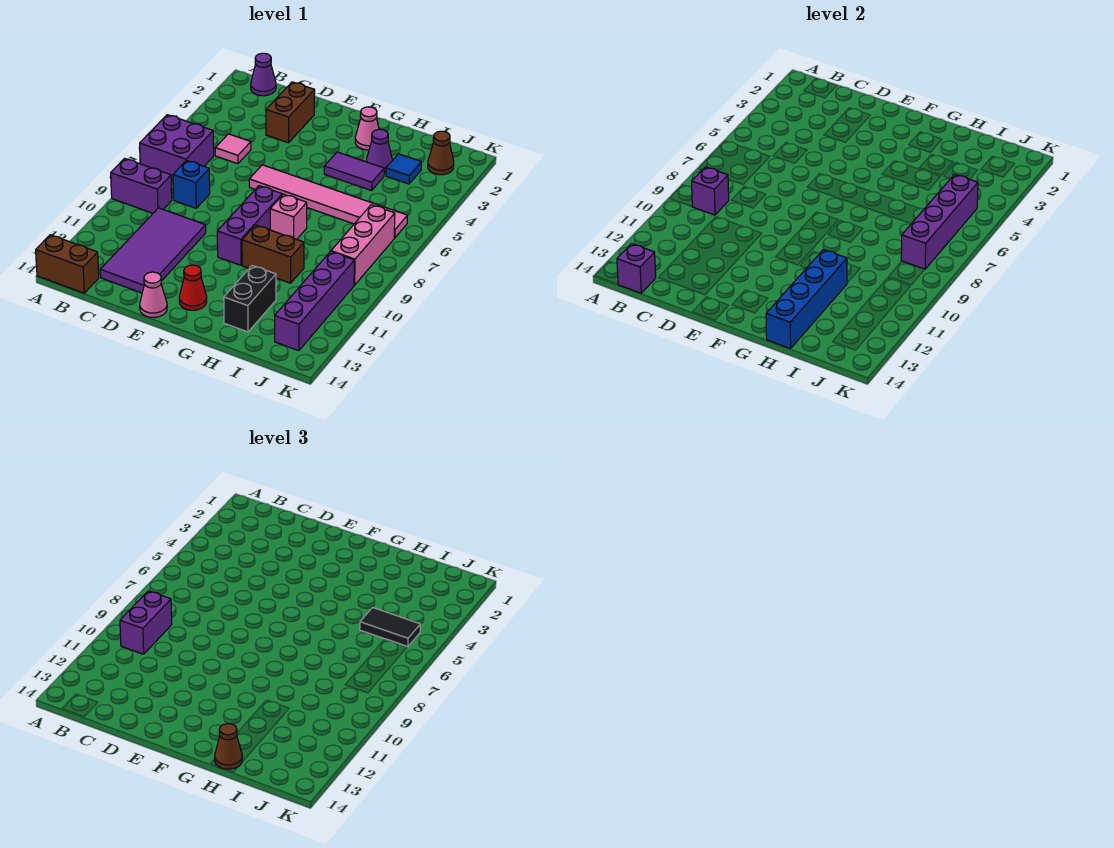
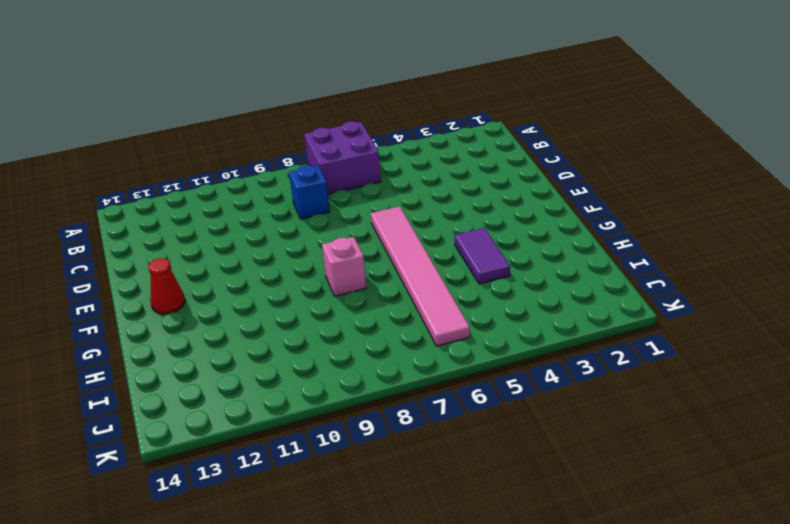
none -> purple 1x2 brick [111,159,172,213]
none -> brown 1x2 brick [36,235,99,293]
none -> purple 1x1 cone [251,53,276,96]

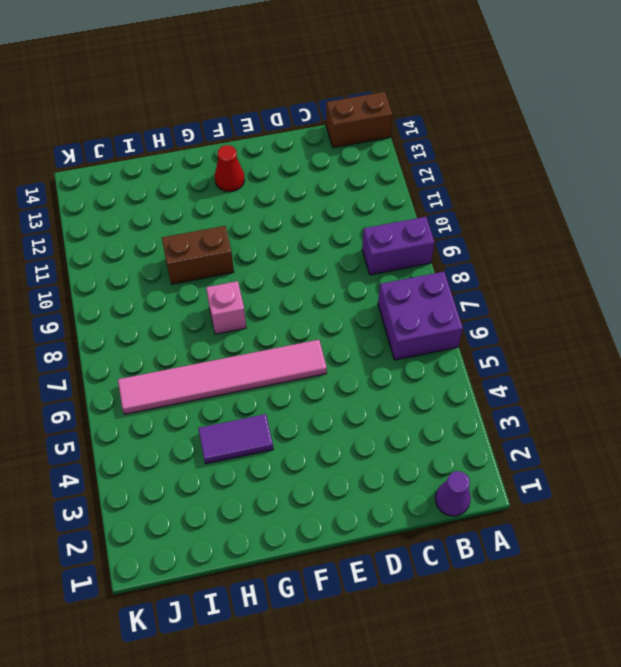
none -> pink 1x1 tile [215,134,251,164]
none -> blue 1x1 brick [173,160,210,208]
none -> purple 2x4 tile [100,208,206,293]

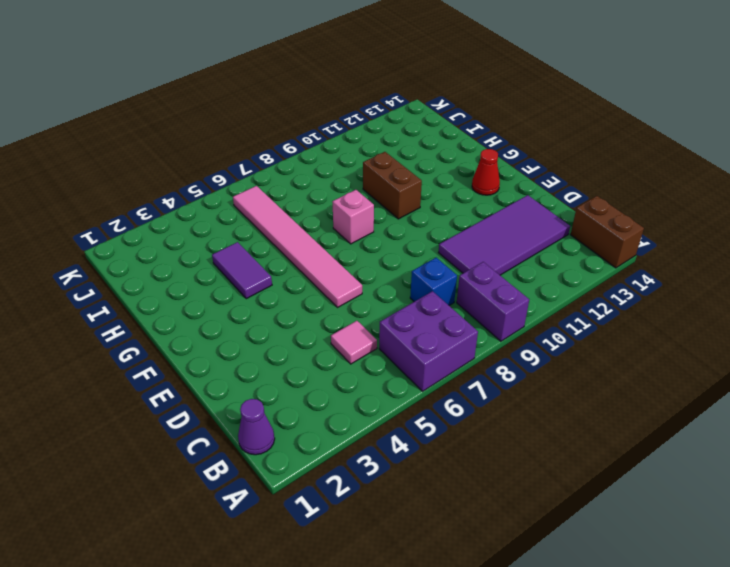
none -> brown 1x2 brick [266,82,315,143]
none -> pink 1x1 cone [140,272,167,318]
none -> purple 1x3 brick [217,186,282,265]

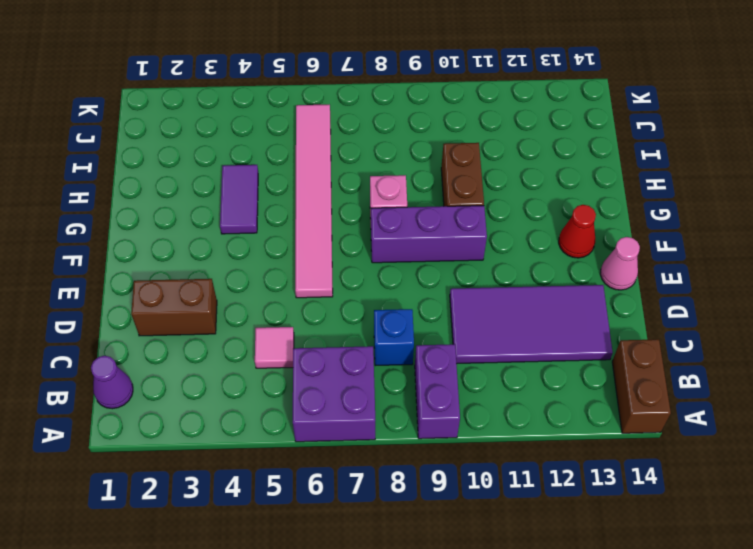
none -> pink 1x1 cone [355,107,379,150]
none -> purple 1x1 cone [367,129,392,172]
none -> black 1x2 brick [224,266,276,332]

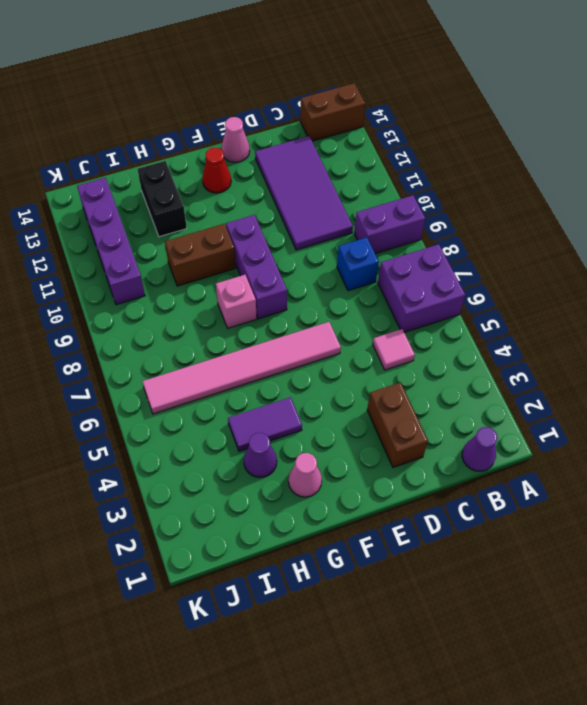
none -> blue 1x1 tile [386,154,422,184]
none -> brown 1x1 cone [428,131,454,175]
none -> pink 1x3 brick [331,205,395,285]

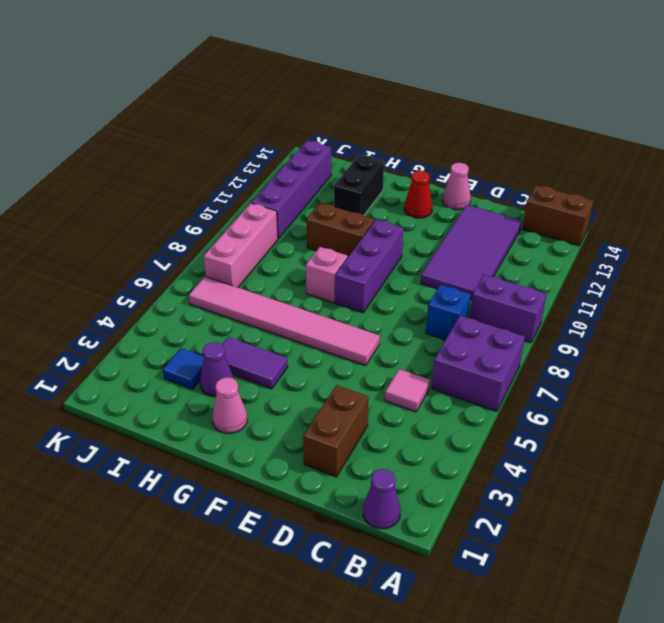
none -> brown 1x1 cone [428,131,454,175]
none -> purple 1x1 brick [692,167,729,215]
none -> purple 1x1 brick [617,244,656,293]

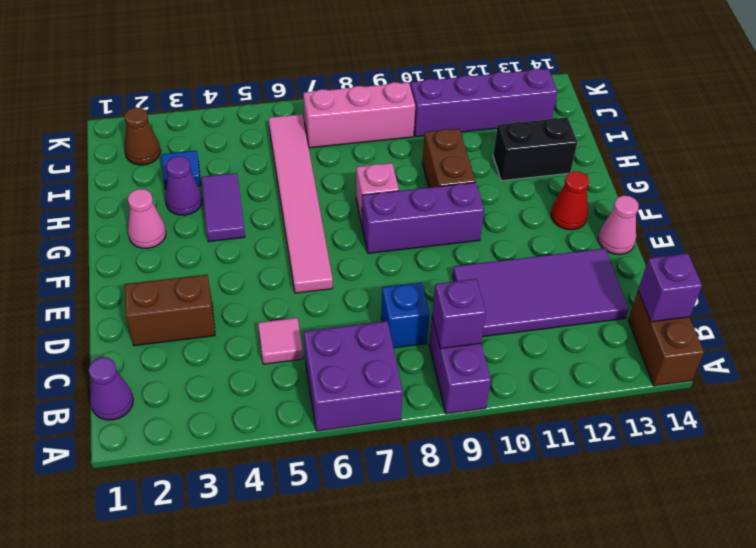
none -> blue 1x4 brick [766,250,847,349]
none -> purple 1x4 brick [901,174,978,269]
none -> purple 1x2 brick [120,591,172,654]

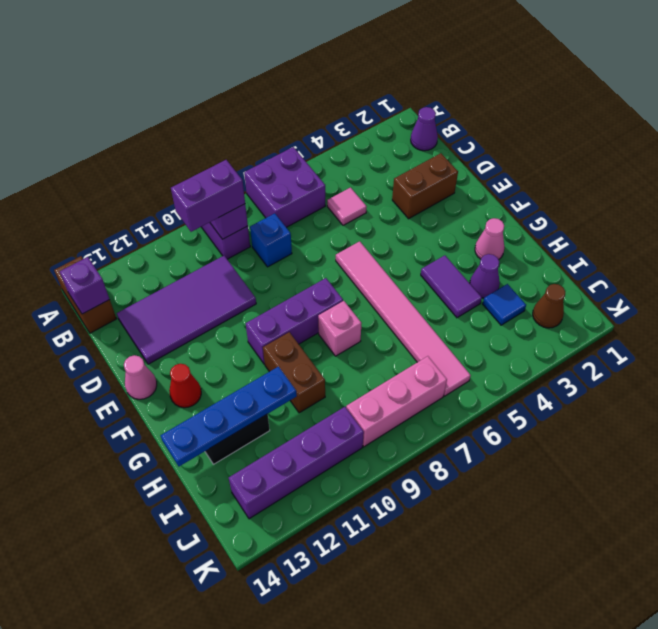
blue 1x4 plate [160,367,297,466] -> blue 1x4 brick [766,250,847,349]
none -> purple 1x4 brick [901,174,978,269]
none -> brown 1x1 cone [215,724,242,769]
none -> black 1x2 tile [360,608,420,647]

